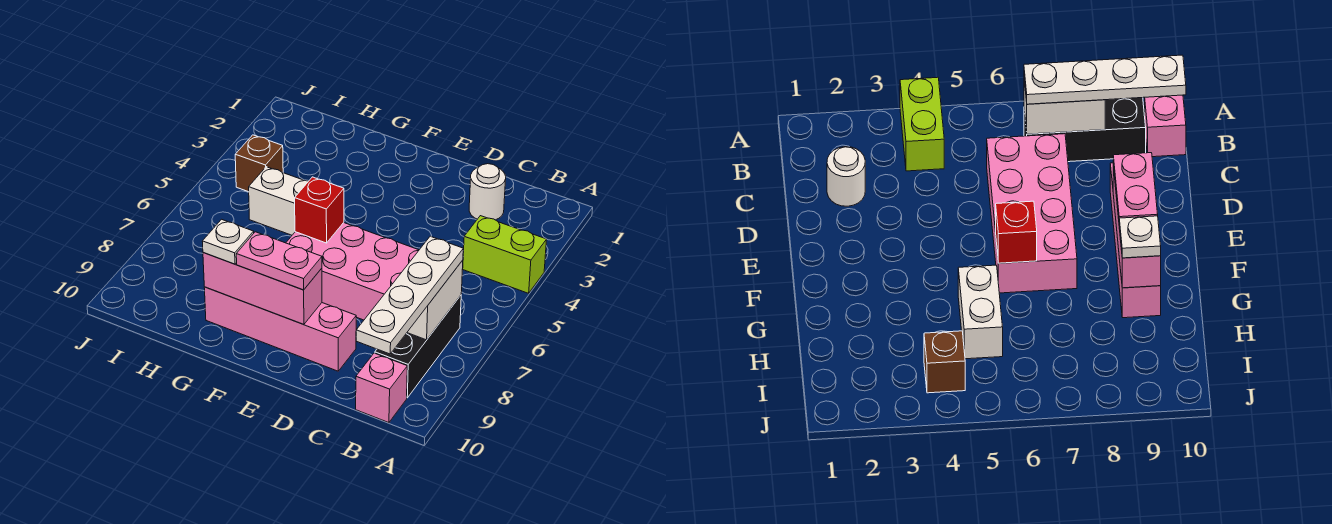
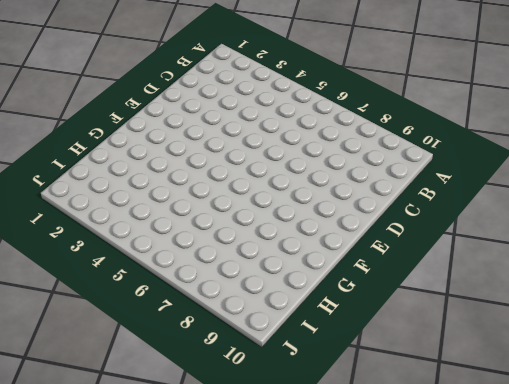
none -> lime 1x2 brick [463,216,547,293]
none -> black 1x3 brick [375,295,461,398]
none -> pink 1x1 brick [356,353,407,423]

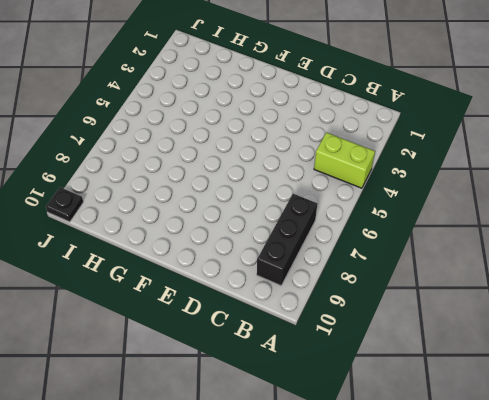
black 1x1 plate [46,187,83,222] -> none
none -> pink 1x1 brick [356,353,407,423]
none -> white 1x1 round brick [469,164,506,220]
none -> pink 2x4 brick [286,223,419,320]

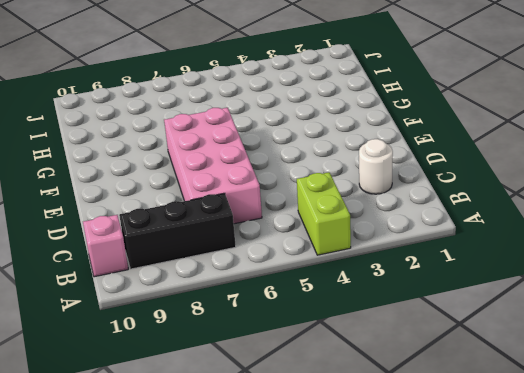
none -> pink 1x4 brick [204,287,356,371]
none -> white 1x2 brick [249,167,308,235]
none -> brown 1x1 brick [235,135,283,192]

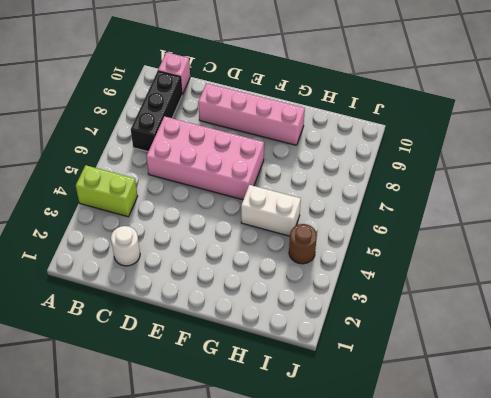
brown 1x1 round brick [289,224,317,264] -> brown 1x1 brick [235,135,283,192]
none -> white 1x2 brick [407,260,463,340]
none -> pink 1x3 brick [203,253,322,325]
none -> red 1x1 brick [295,177,344,243]

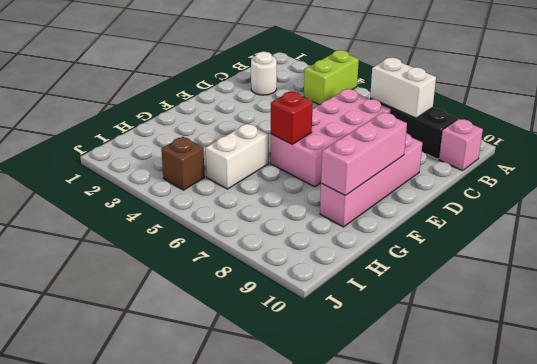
none -> white 1x4 plate [356,236,463,354]
none -> pink 1x2 plate [236,232,322,290]
none -> white 1x1 plate [202,219,254,264]

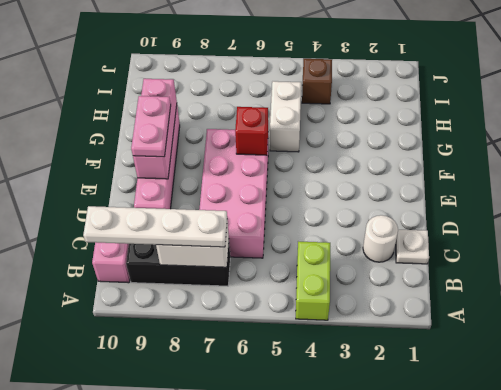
white 1x1 plate [395,230,429,264] -> white 1x1 plate moved to [202,219,254,264]

